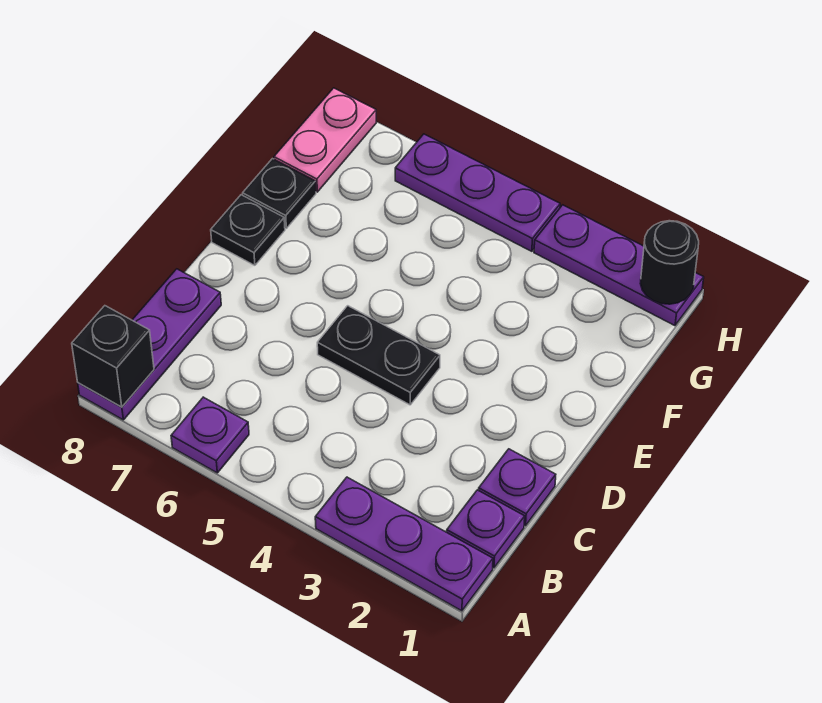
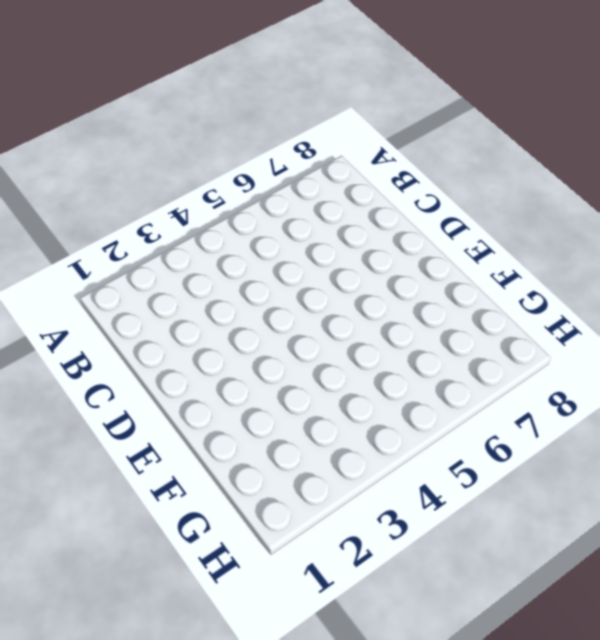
none -> purple 1x3 plate [315,477,493,611]
none -> purple 1x1 plate [171,397,249,473]
none -> purple 1x3 plate [78,269,221,420]

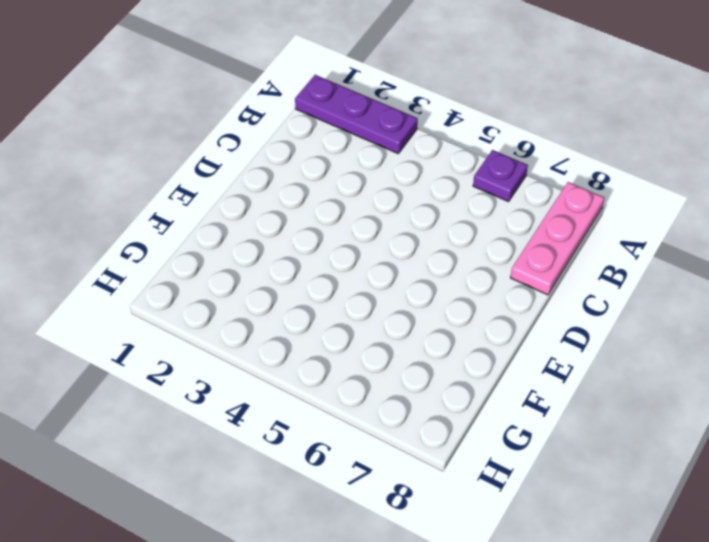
pink 1x3 plate [510,182,605,295] -> purple 1x3 plate [78,269,221,420]
none -> purple 1x1 plate [447,490,525,568]
none -> purple 1x1 plate [479,449,556,526]
none -> black 1x2 plate [317,306,440,405]

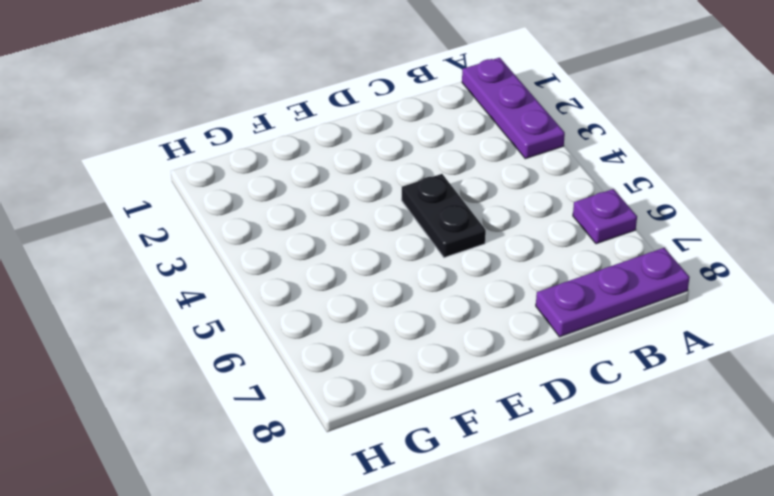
none -> purple 1x1 plate [447,490,525,568]
none -> purple 1x1 plate [479,449,556,526]
none -> black 1x1 plate [211,195,285,265]

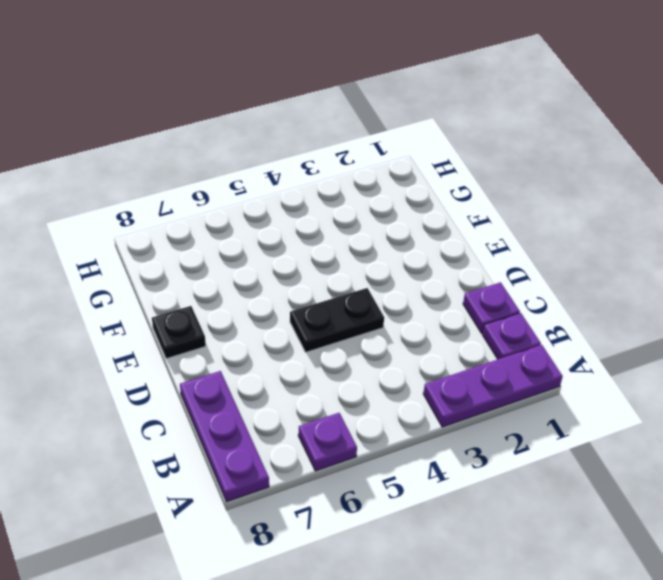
none -> black 1x1 plate [243,159,316,228]
none -> pink 1x2 plate [274,88,376,192]
none -> purple 1x3 plate [534,205,704,326]

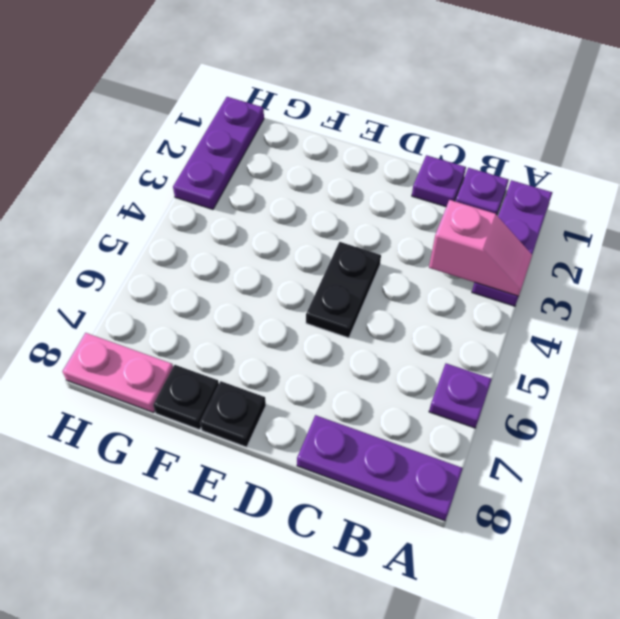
pink 1x2 slope [429,200,532,296] -> none
none -> purple 1x3 plate [395,134,560,251]
none -> black 1x1 brick [72,306,154,407]
none -> black 1x1 round brick [640,221,699,304]

